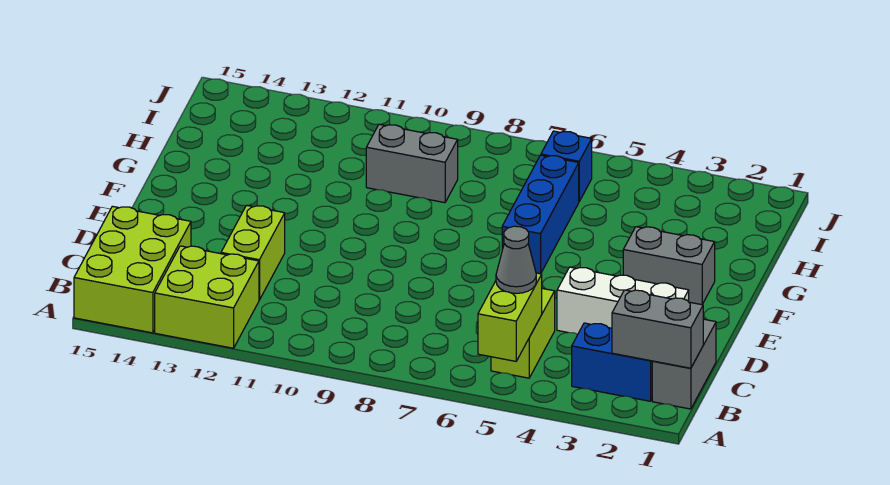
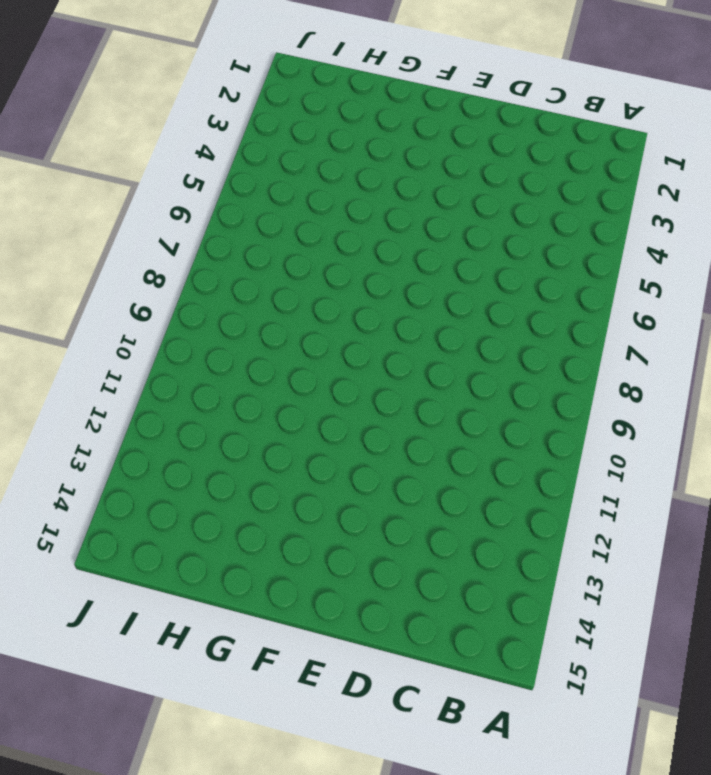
none -> lime 2x2 brick [155,246,259,348]
none -> lime 2x3 brick [74,206,191,333]
none -> grey 1x2 brick [652,319,716,409]

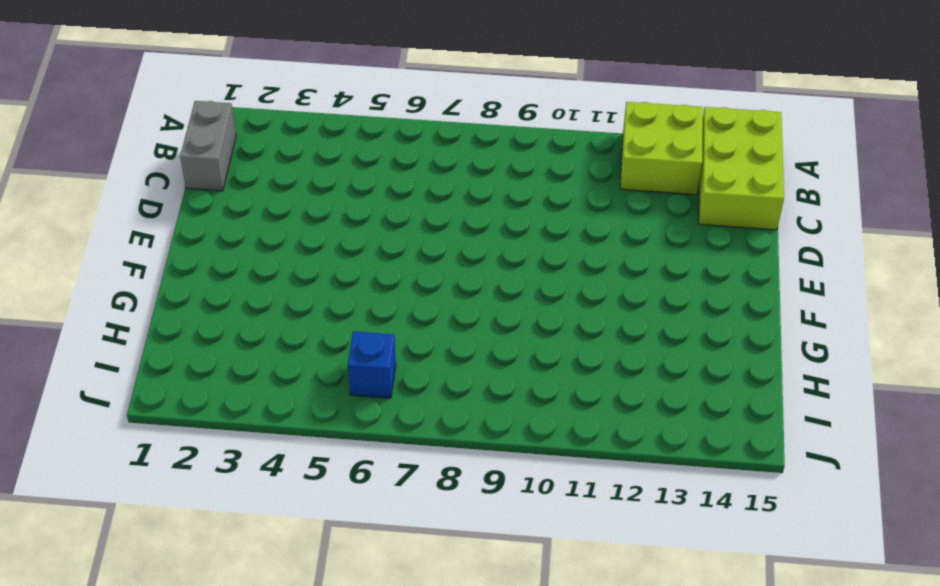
none -> blue 1x2 brick [572,323,652,401]
none -> lime 1x2 brick [491,288,555,378]
none -> lime 1x2 brick [221,205,285,300]

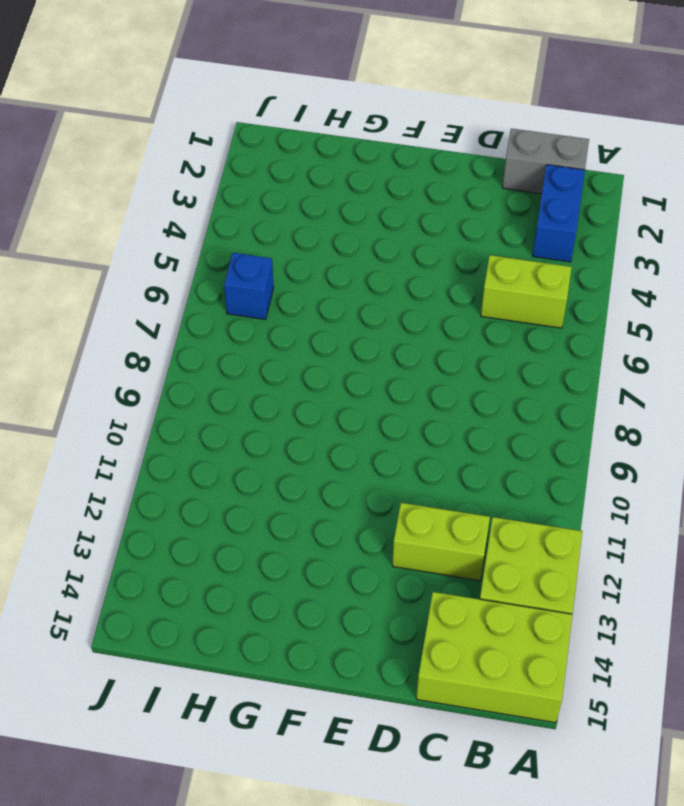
none -> white 1x3 brick [557,267,689,334]
none -> grey 1x2 brick [623,227,715,305]
none -> blue 1x3 brick [502,155,579,274]

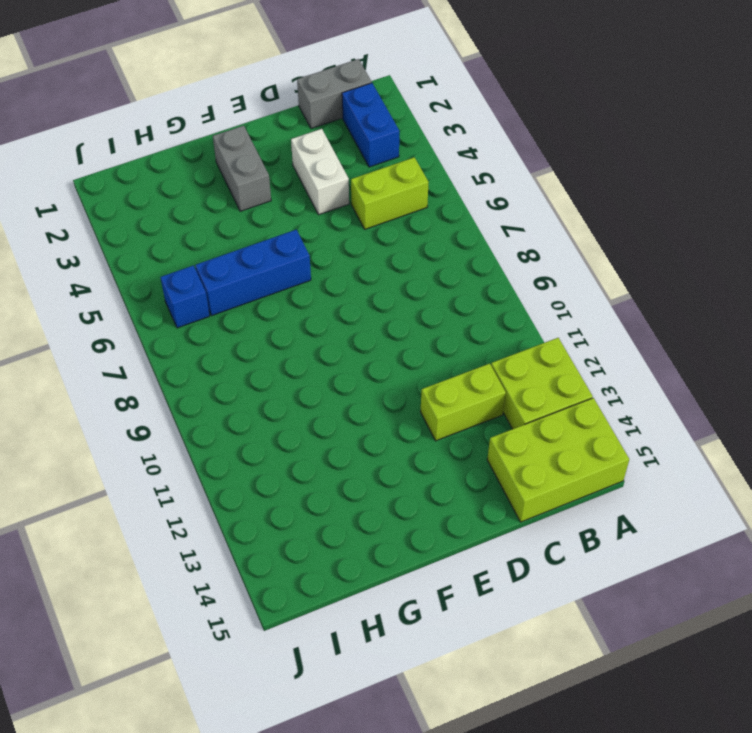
white 1x2 brick [291,129,349,215] -> white 1x3 brick [557,267,689,334]
none -> grey 1x2 brick [366,124,458,203]
none -> lime 1x2 brick [478,273,542,361]
none -> grey 1x2 brick [612,290,703,368]

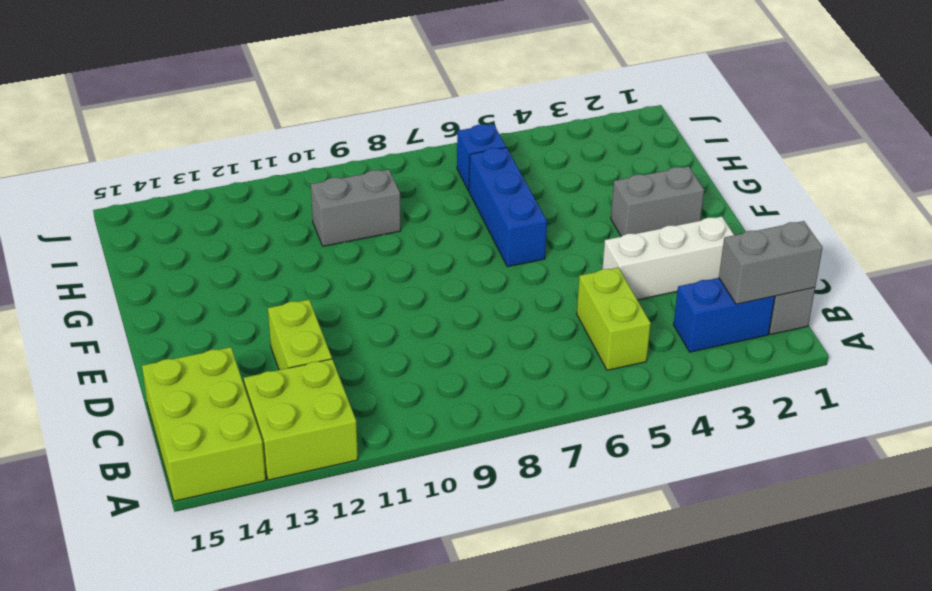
none -> lime 1x2 brick [478,273,542,361]
none -> grey 1x1 cone [496,226,536,294]

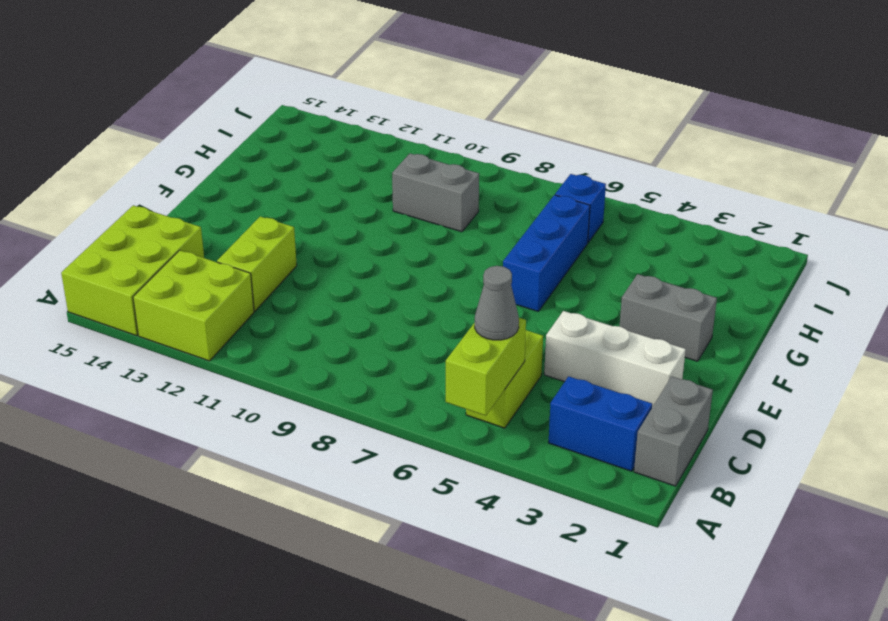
none -> grey 1x2 brick [612,290,703,368]

